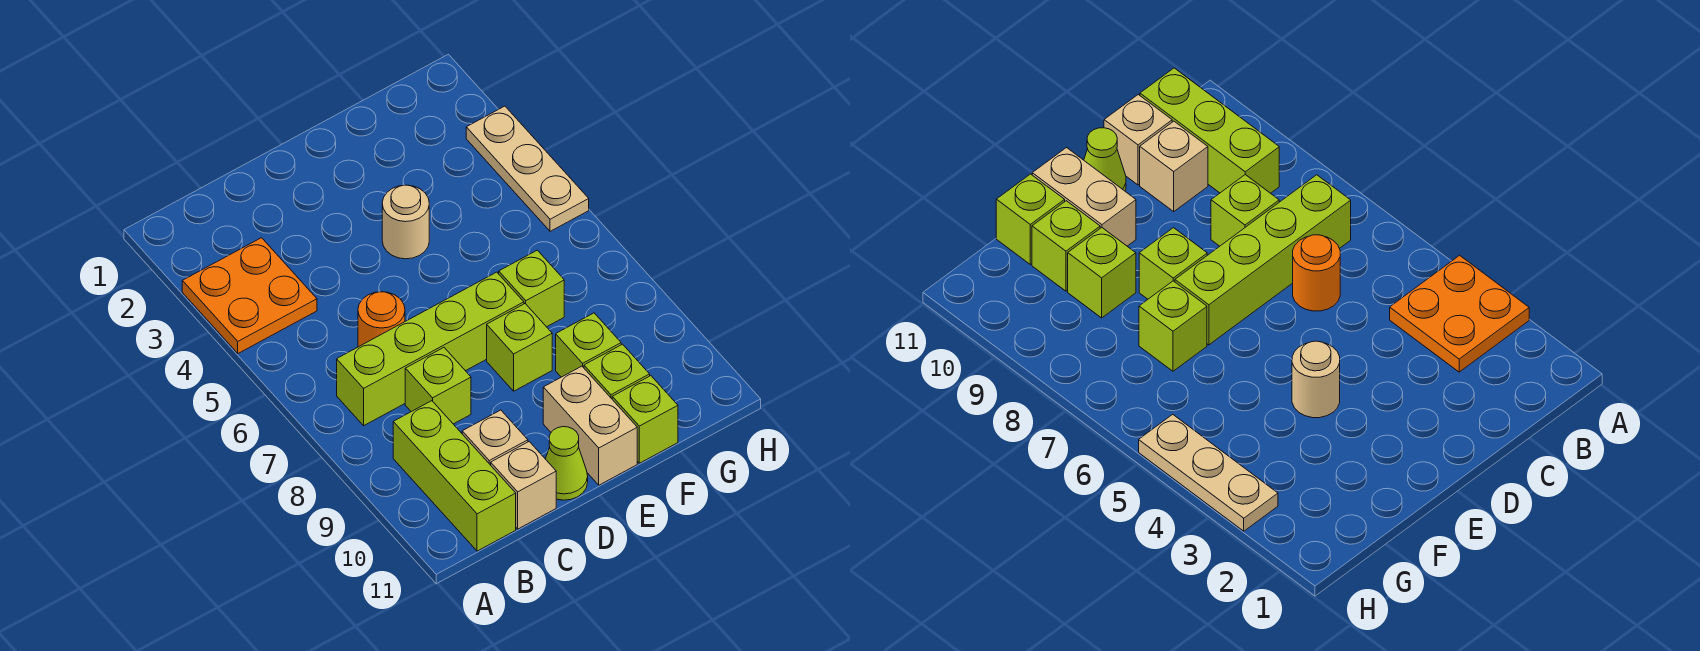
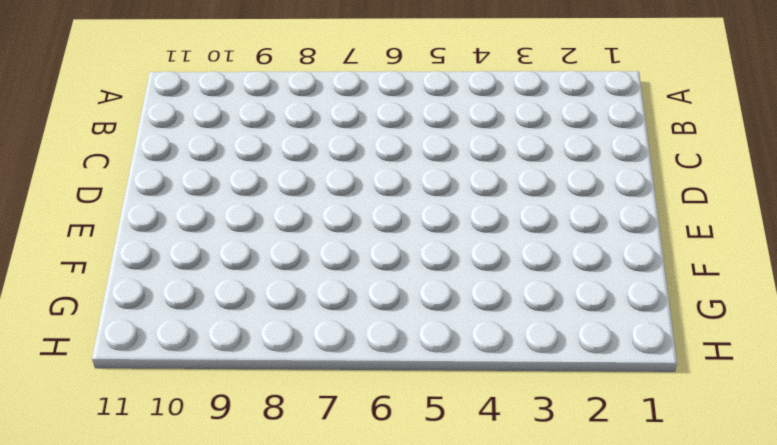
none -> orange 2x2 plate [182,238,317,353]
none -> lime 1x4 brick [337,272,524,426]
none -> lime 1x3 brick [393,401,516,551]

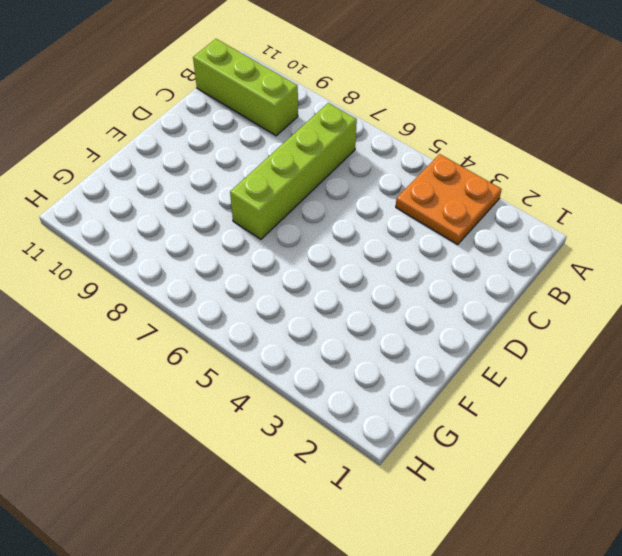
none -> orange 1x1 round brick [358,292,405,347]
none -> lime 1x1 brick [405,348,471,424]
none -> tan 1x1 brick [462,410,528,465]

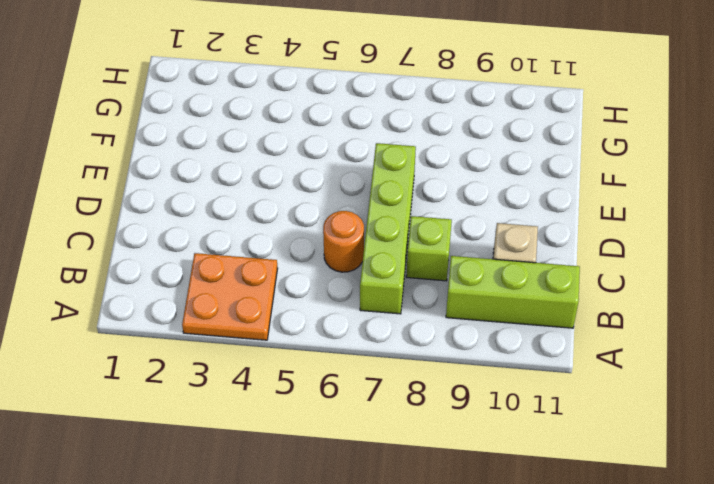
none -> tan 1x1 brick [491,442,556,529]
none -> lime 1x1 cone [546,427,588,500]
none -> tan 1x1 round brick [382,185,429,259]

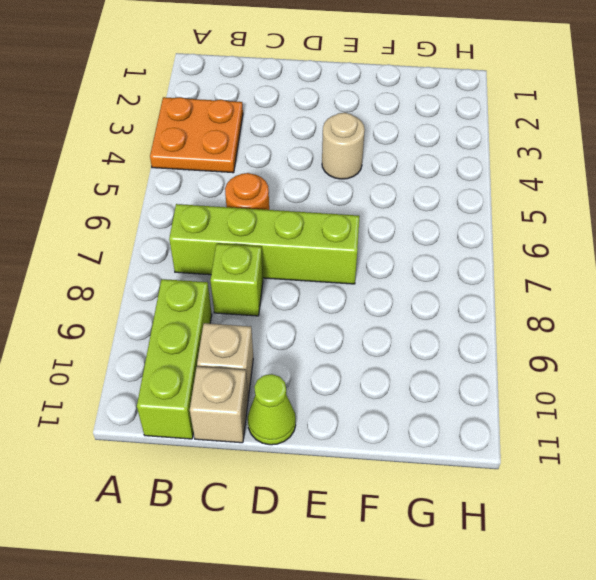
none -> lime 1x1 brick [487,304,552,391]
none -> tan 1x2 brick [543,366,637,485]
none -> lime 1x1 brick [499,250,564,327]

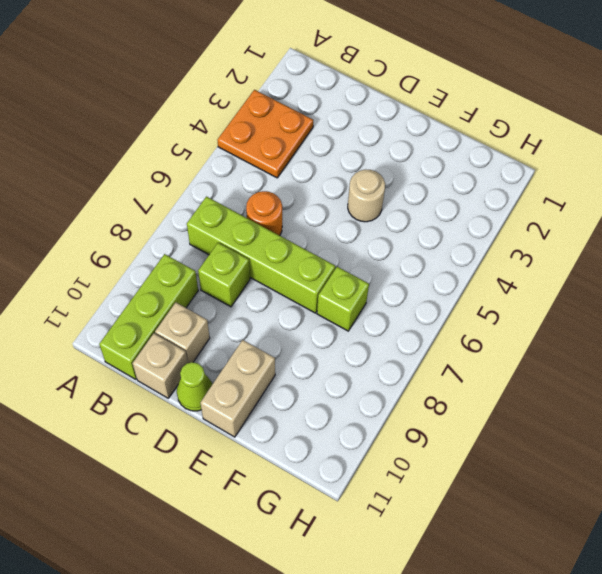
none -> lime 1x1 brick [487,304,552,391]
none -> lime 1x1 brick [556,313,621,377]
none -> lime 1x1 brick [584,344,650,399]

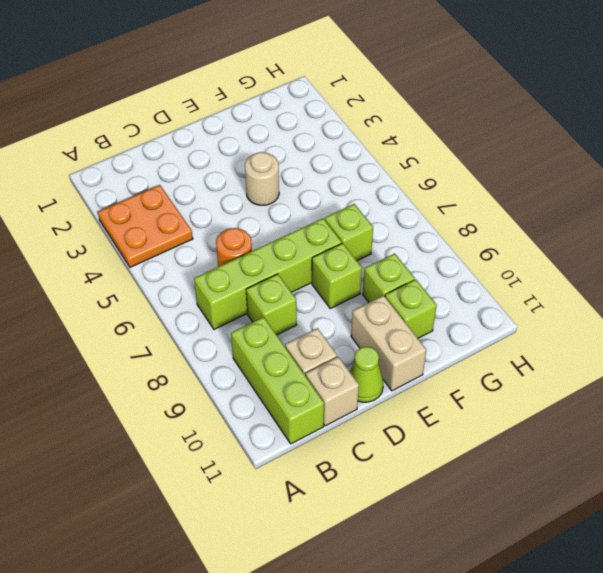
none -> lime 1x1 brick [612,376,678,463]
none -> tan 1x3 plate [466,106,589,231]

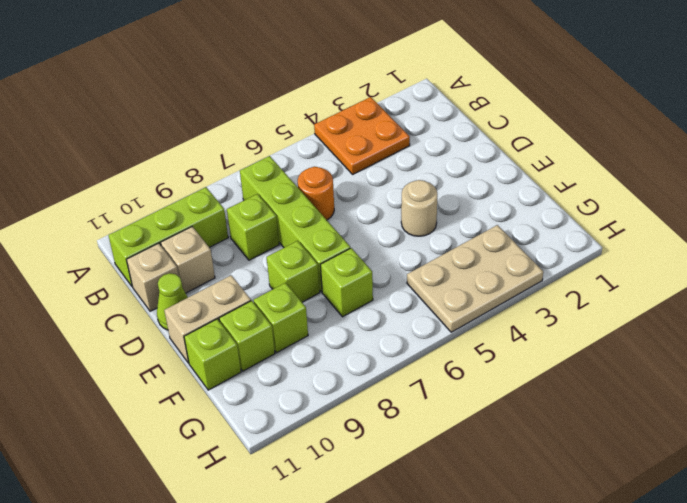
tan 2x3 plate [407,225,543,332] -> tan 1x3 plate [466,106,589,231]

